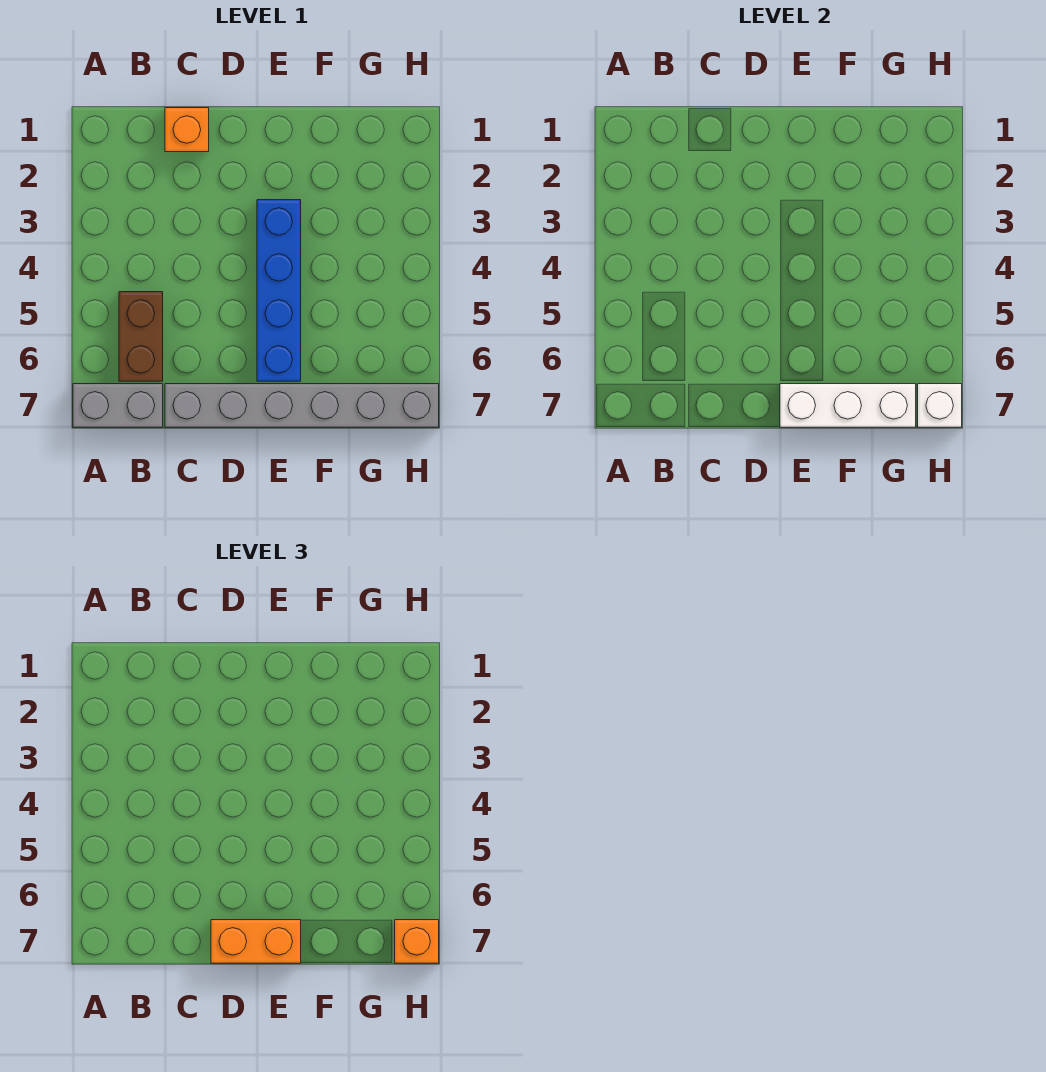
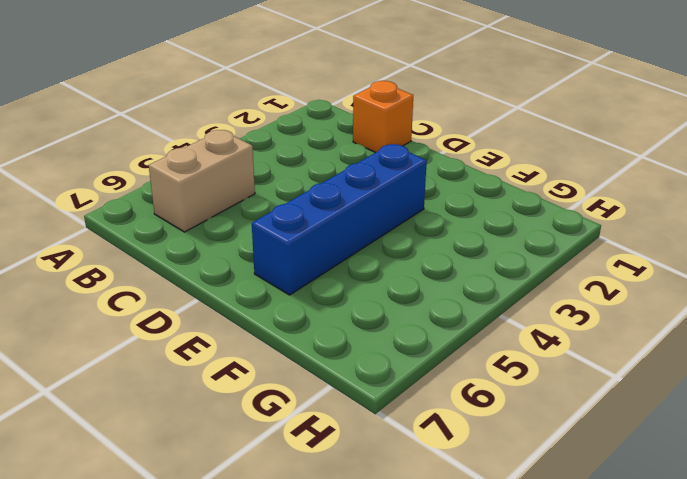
tan 1x2 brick [149,130,255,232] -> brown 1x2 brick [119,292,163,381]
none -> grey 1x2 brick [73,384,163,427]
none -> grey 1x6 brick [165,384,439,427]

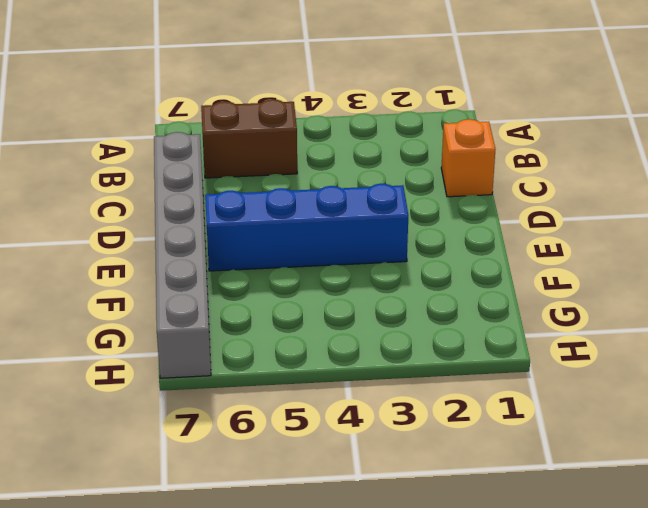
none -> grey 1x2 brick [73,384,163,427]
none -> white 1x3 brick [780,384,916,427]

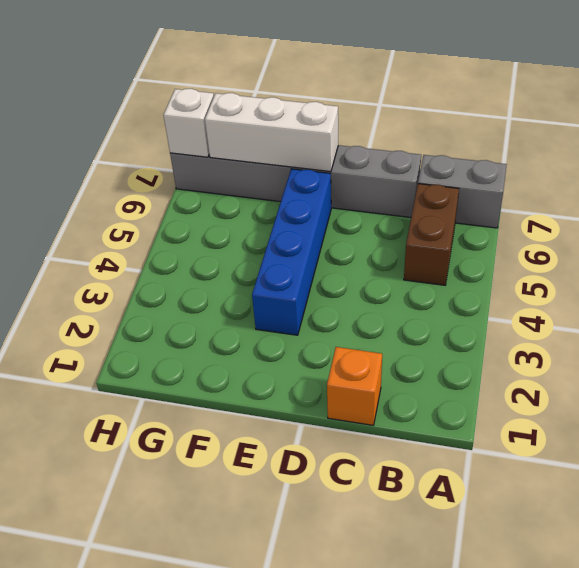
none -> orange 1x2 brick [211,920,301,963]
none -> orange 1x1 brick [395,920,439,963]

